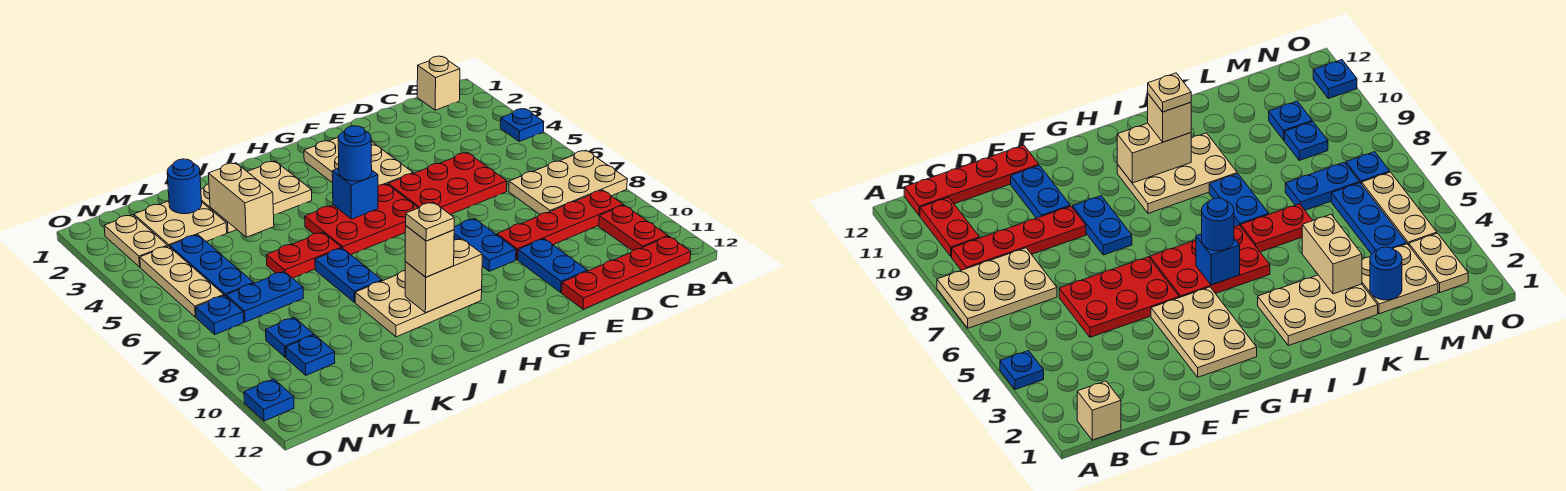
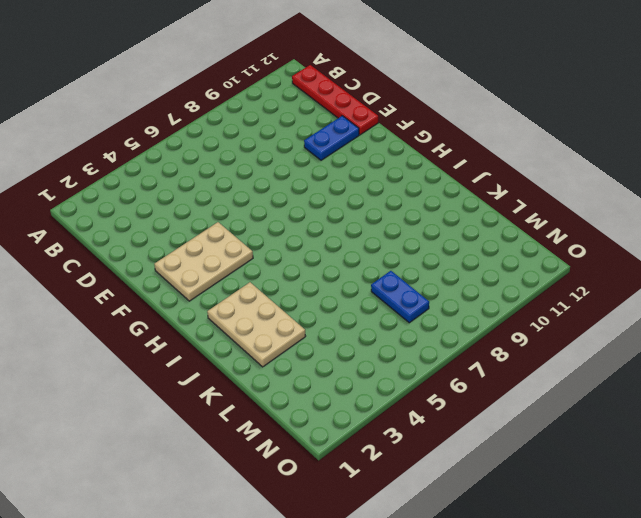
none -> blue 1x1 plate [500,109,544,141]
none -> tan 2x3 plate [509,150,627,214]
none -> tan 1x1 brick [417,56,460,110]
none -> red 1x4 plate [497,190,623,260]

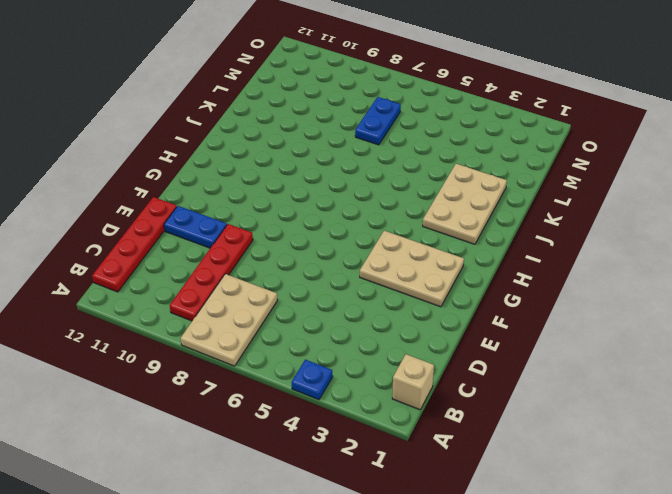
none -> red 1x2 plate [599,205,668,251]
none -> red 2x3 plate [388,153,507,215]
none -> blue 1x2 plate [454,219,516,271]
none -> red 2x3 plate [305,184,418,255]

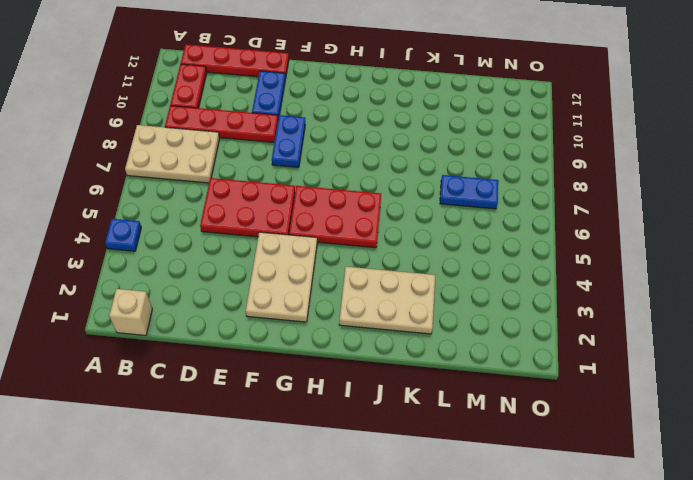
none -> tan 2x3 plate [355,271,482,337]
none -> red 1x2 plate [266,232,342,278]
none -> blue 1x2 plate [315,248,382,302]
none -> tan 2x2 plate [134,201,227,247]

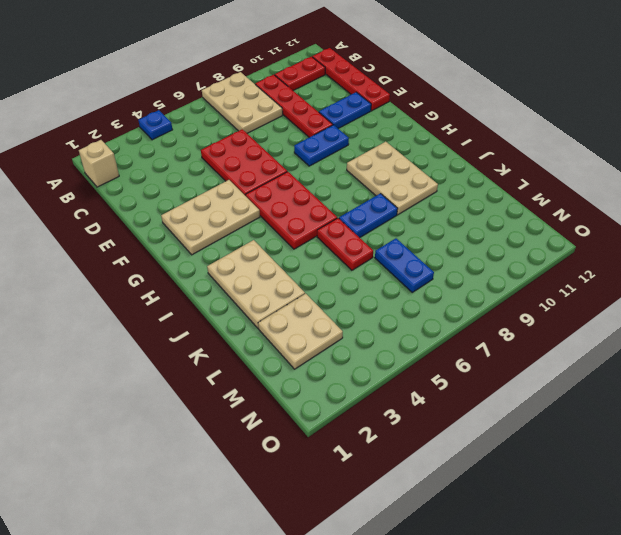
none -> blue 1x3 plate [170,235,254,296]
none -> blue 1x1 plate [266,317,314,357]
none -> blue 1x1 plate [286,335,335,375]
none -> tan 1x2 plate [104,215,167,267]

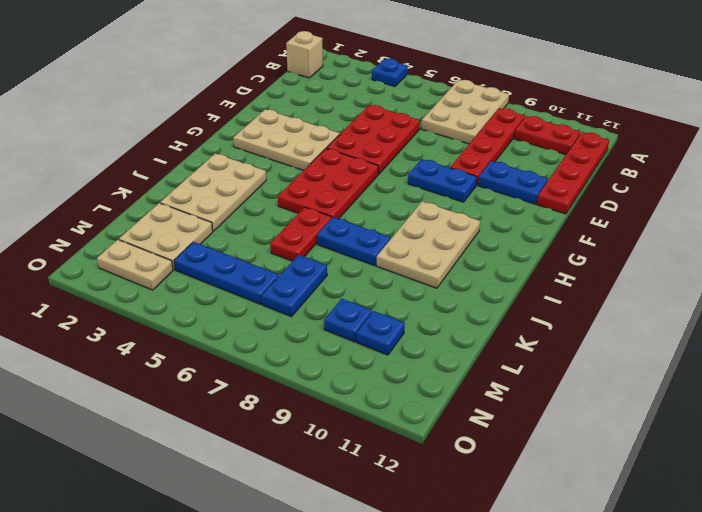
none -> tan 1x3 plate [140,246,224,317]
none -> blue 1x1 plate [196,295,244,334]
none -> blue 1x1 plate [244,379,294,421]
none -> blue 1x1 brick [332,168,378,219]

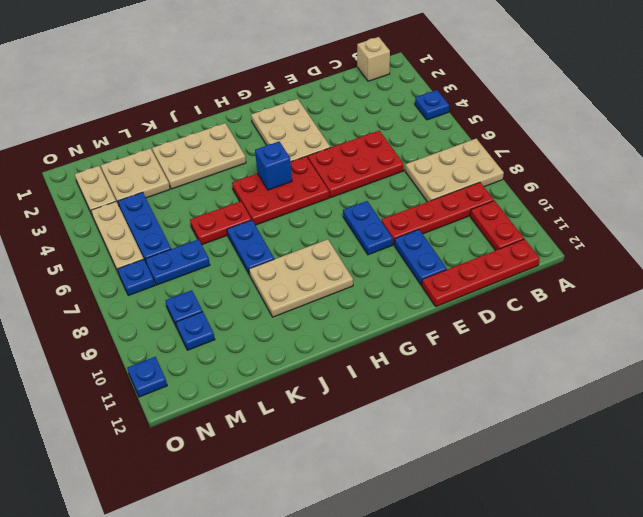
none -> tan 1x2 brick [405,238,482,313]
none -> tan 1x2 brick [208,163,274,237]
none -> blue 1x1 round brick [167,159,202,214]
none -> blue 1x1 round brick [338,126,372,181]

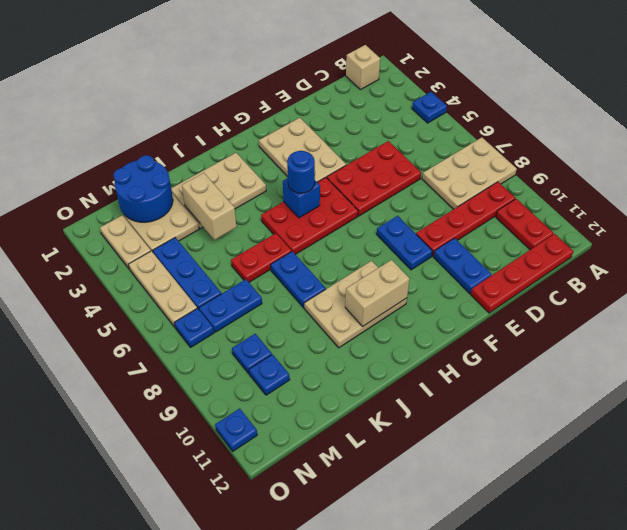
blue 2x2 round brick [113,155,173,222] -> blue 1x1 round brick [167,159,202,214]
none -> tan 1x1 brick [405,226,454,277]
none -> tan 1x1 plate [406,202,454,241]

